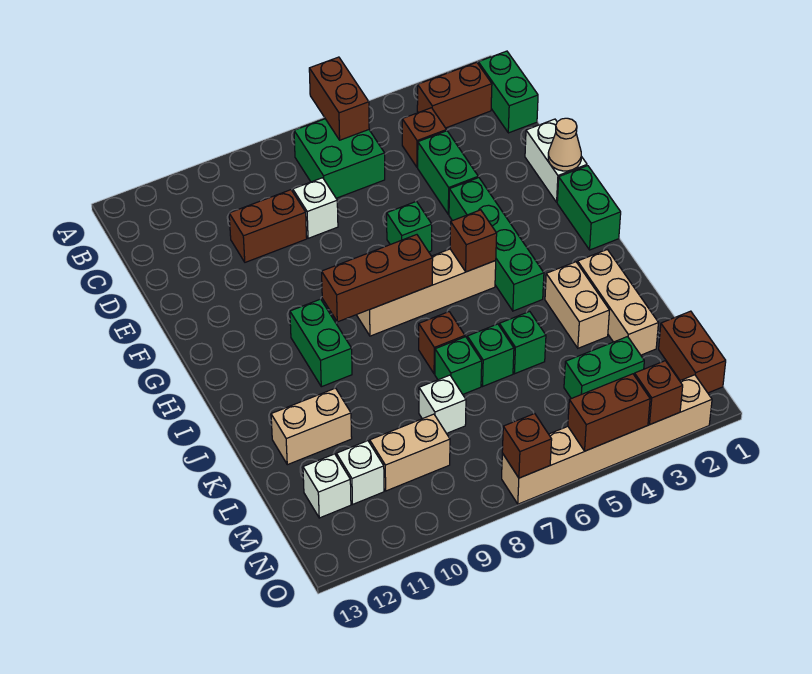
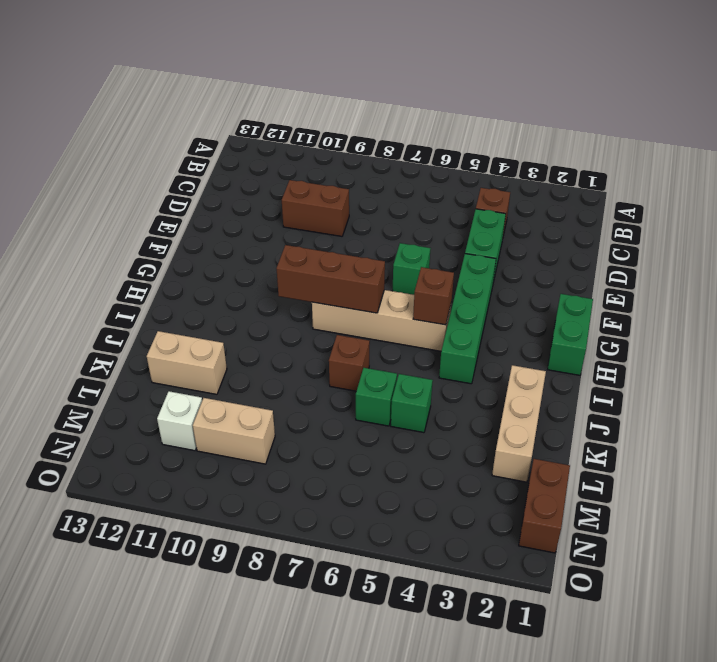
none -> green 1x2 brick [478,51,538,133]
none -> brown 1x2 brick [417,62,492,128]
none -> green 2x2 brick [294,119,385,198]
none -> white 1x1 brick [293,178,338,238]

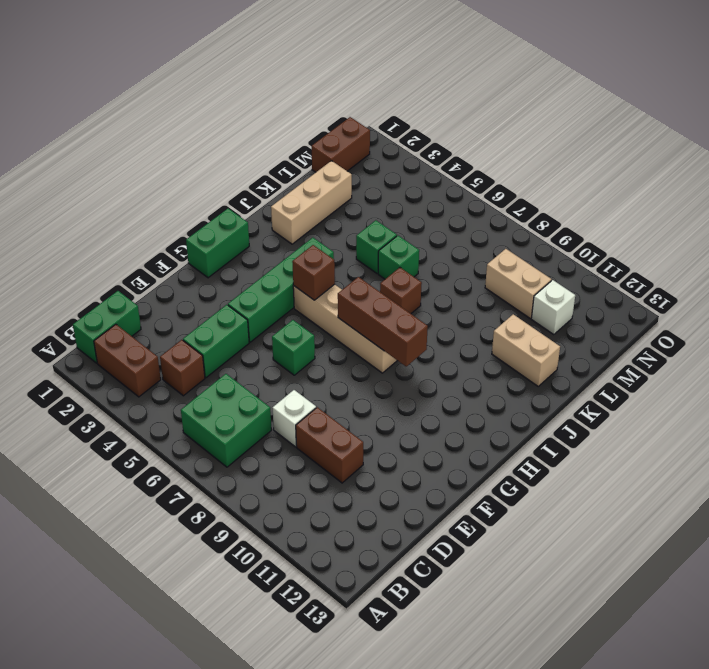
none -> white 1x2 brick [525,119,587,202]
none -> green 1x2 brick [290,299,352,387]
none -> tan 1x2 brick [545,262,609,348]
none -> green 1x1 brick [435,337,482,394]

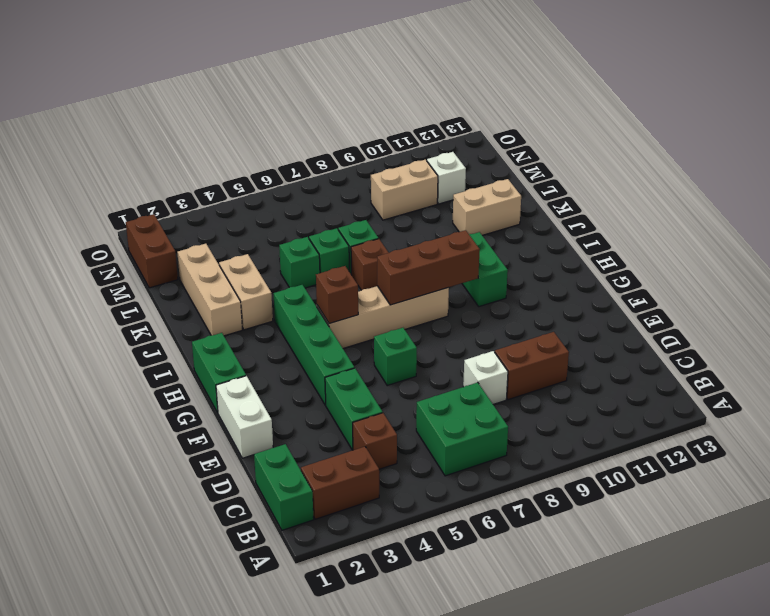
none -> white 1x1 brick [419,375,466,433]
none -> green 1x2 brick [564,337,644,399]
none -> white 1x1 brick [303,454,351,518]
none -> tan 1x6 brick [502,375,712,504]

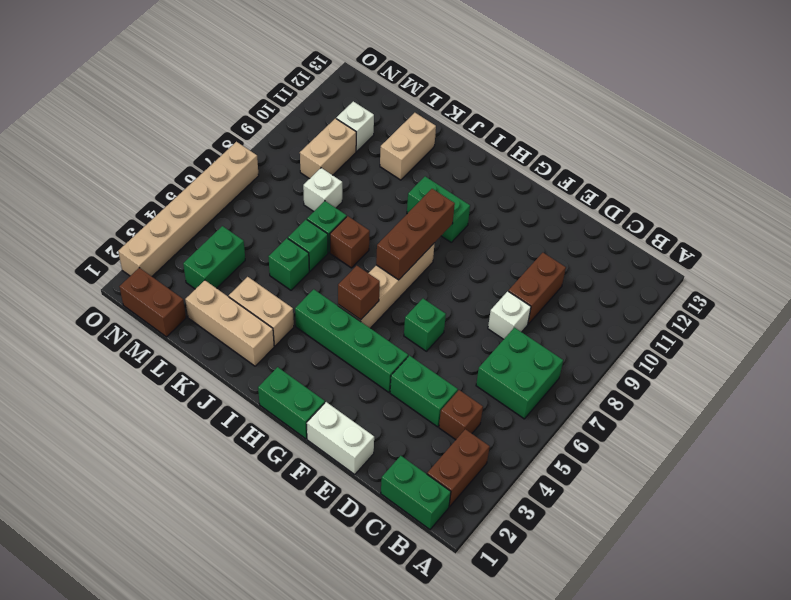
none -> white 1x1 brick [303,454,351,518]
none -> brown 1x2 brick [309,57,369,140]
none -> tan 1x1 cone [548,118,581,171]
none -> brown 1x1 brick [634,361,683,425]

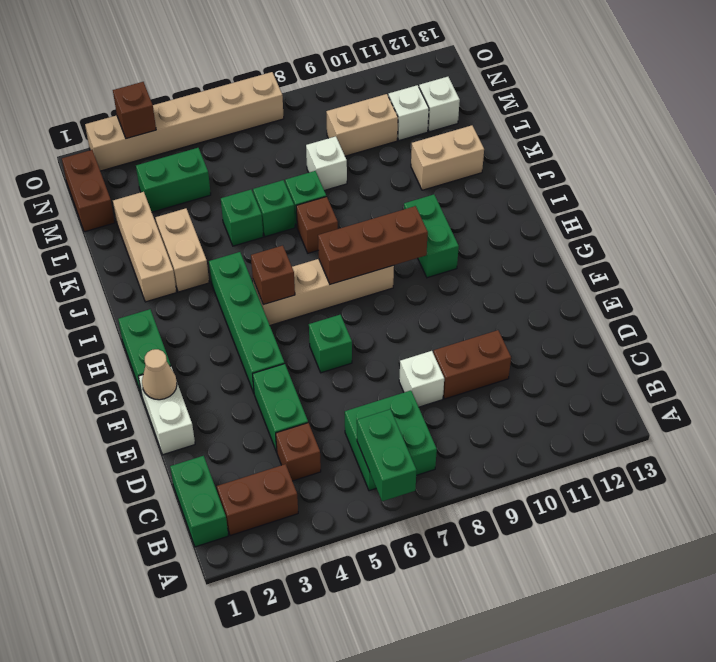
green 1x2 brick [357,409,417,501] -> brown 1x2 brick [309,57,369,140]
none -> brown 1x2 brick [568,374,650,451]
none -> brown 1x1 brick [502,414,552,478]

